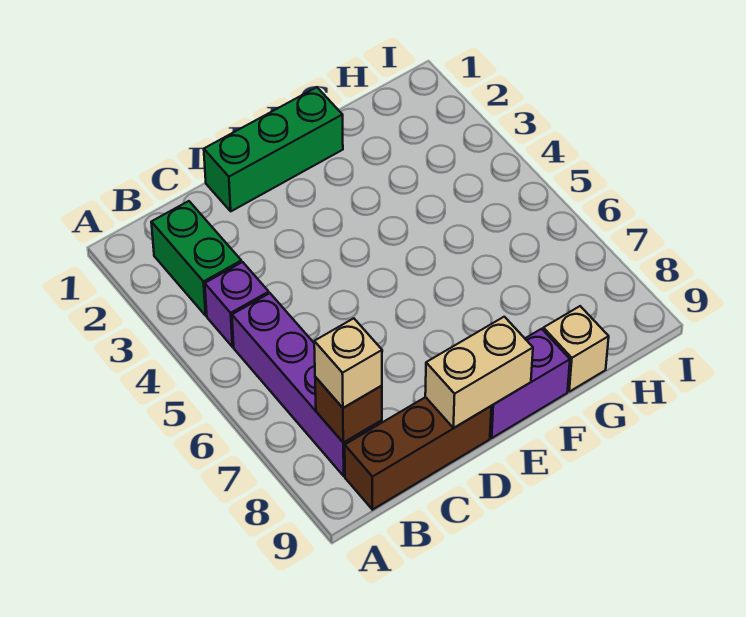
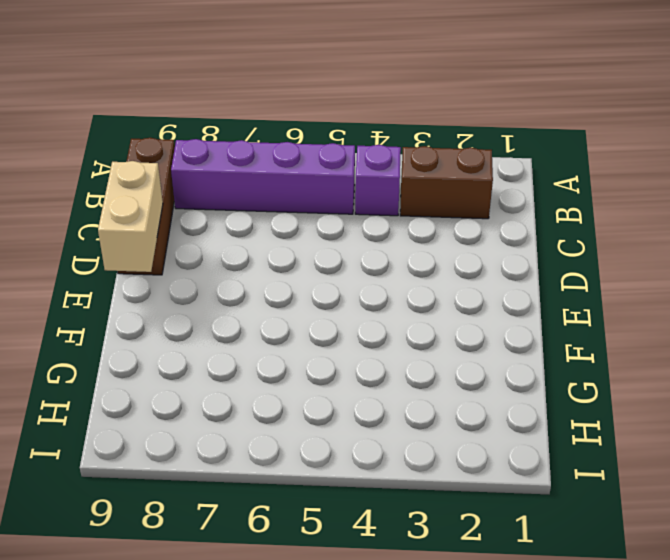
brown 1x2 brick [400,146,493,219] -> green 1x2 brick [151,201,241,316]
none -> green 1x3 brick [204,87,343,211]
none -> purple 1x2 brick [490,329,570,438]

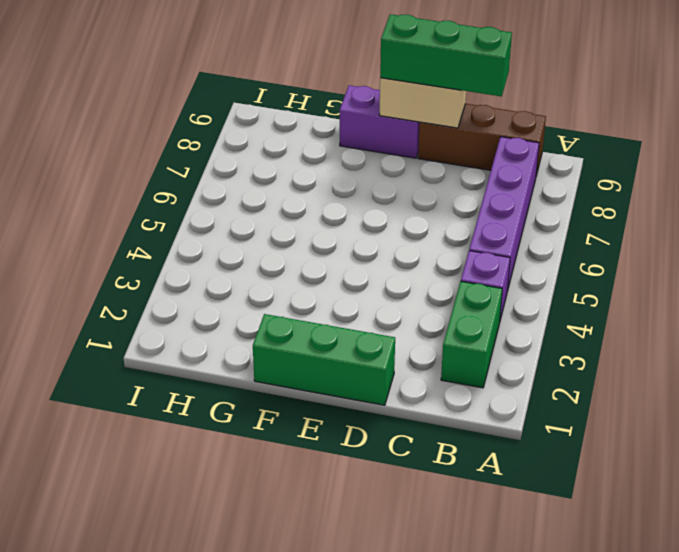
green 1x3 brick [380,14,512,96] -> none
none -> tan 1x1 brick [543,306,609,392]
none -> brown 1x1 brick [315,377,382,443]

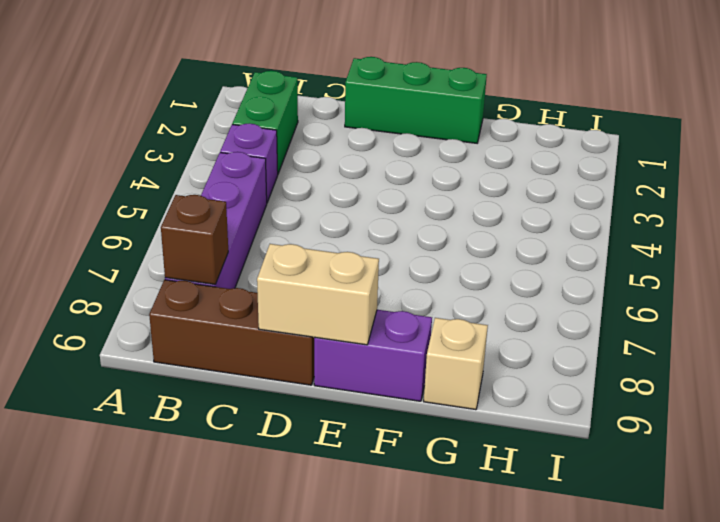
none -> tan 1x1 brick [314,318,382,408]

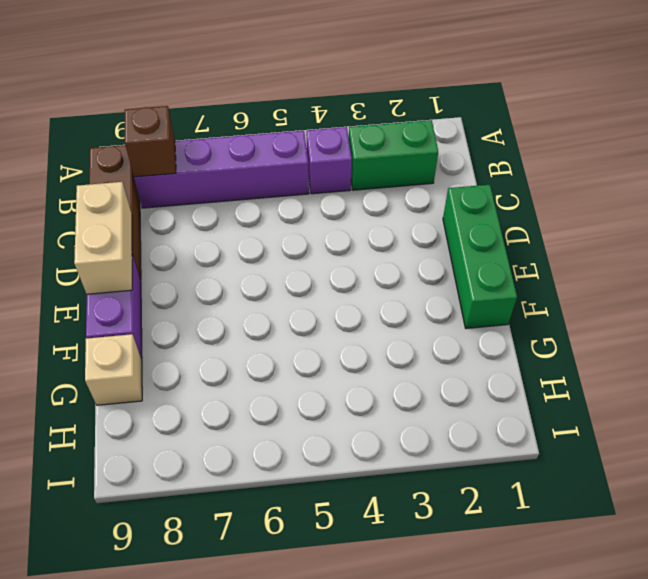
none -> tan 1x1 brick [314,318,382,408]

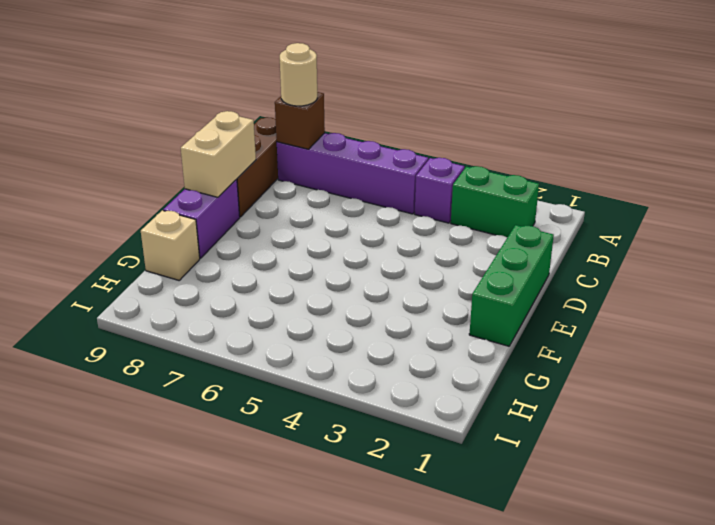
tan 1x1 round brick [280,43,317,106] -> tan 1x1 brick [314,318,382,408]

